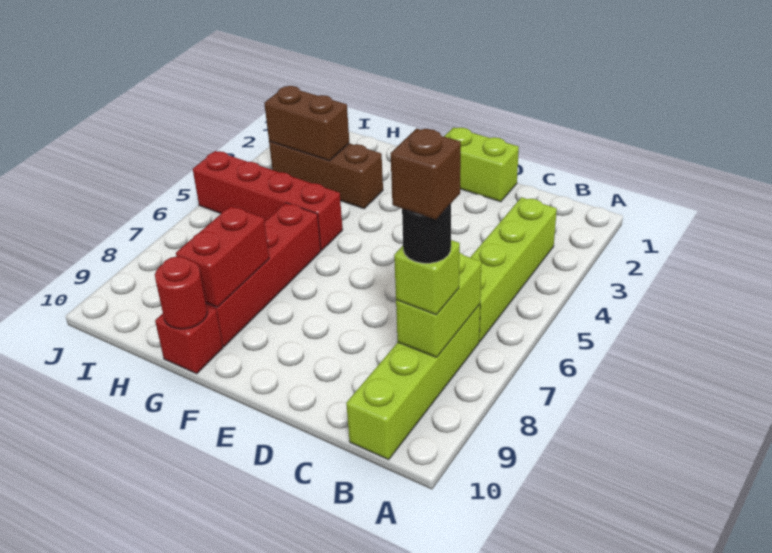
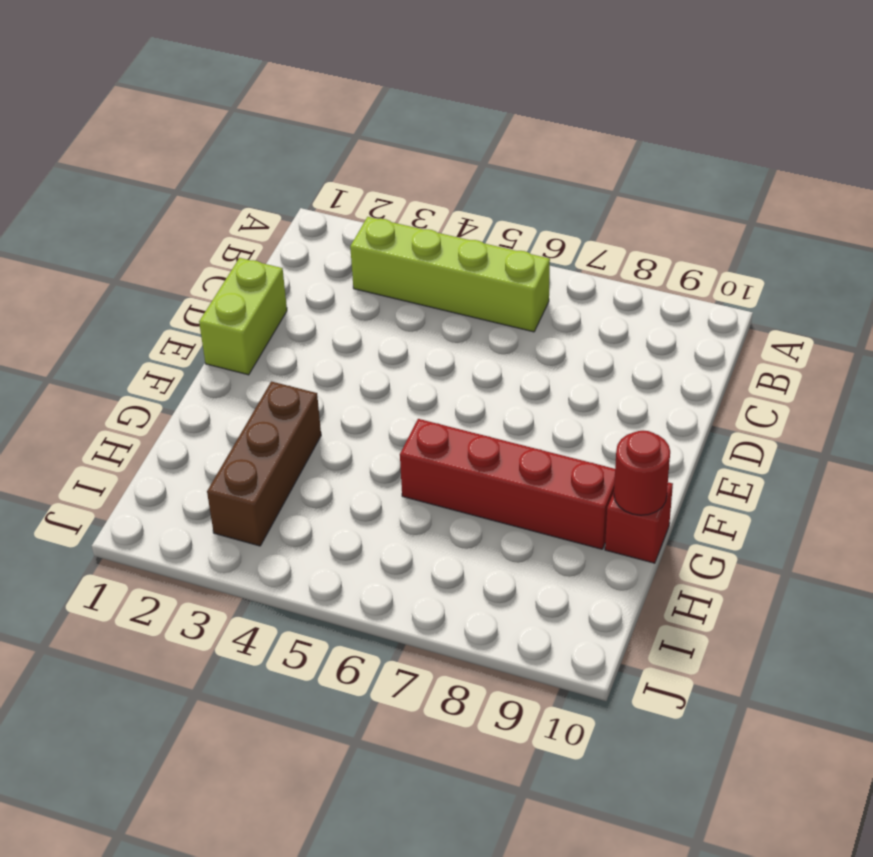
none -> lime 1x4 brick [346,304,480,460]
none -> red 1x4 brick [193,151,343,250]
none -> lime 1x2 brick [396,253,481,357]

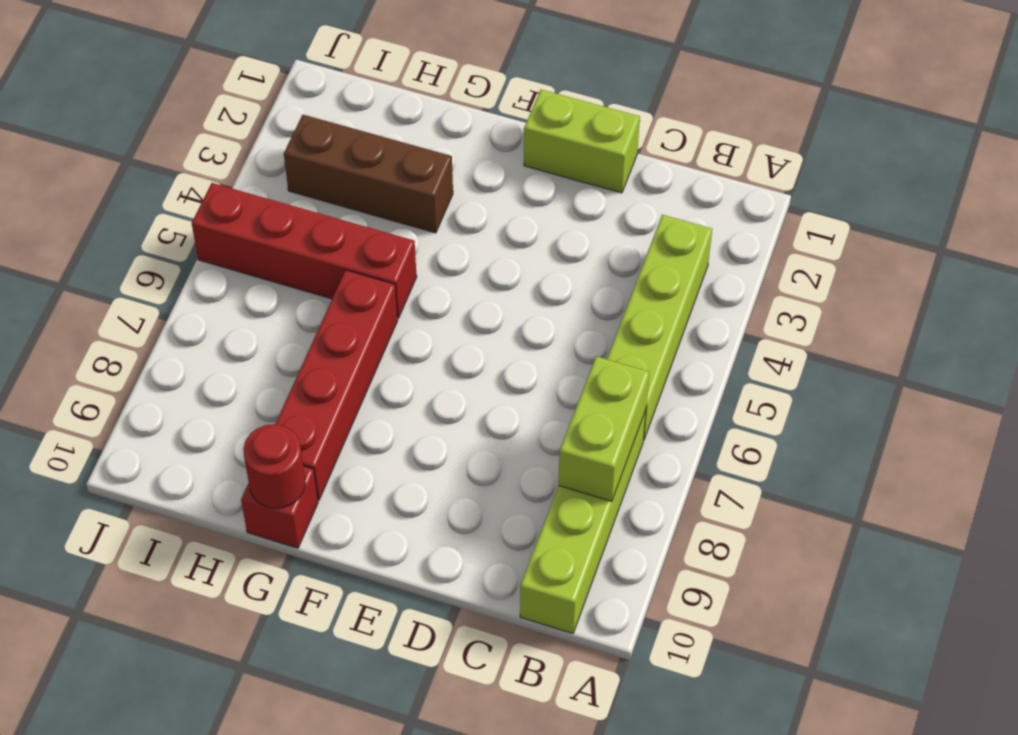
none -> red 1x2 brick [176,206,269,307]
none -> brown 1x2 brick [264,86,349,161]
none -> lime 1x1 brick [394,240,460,315]

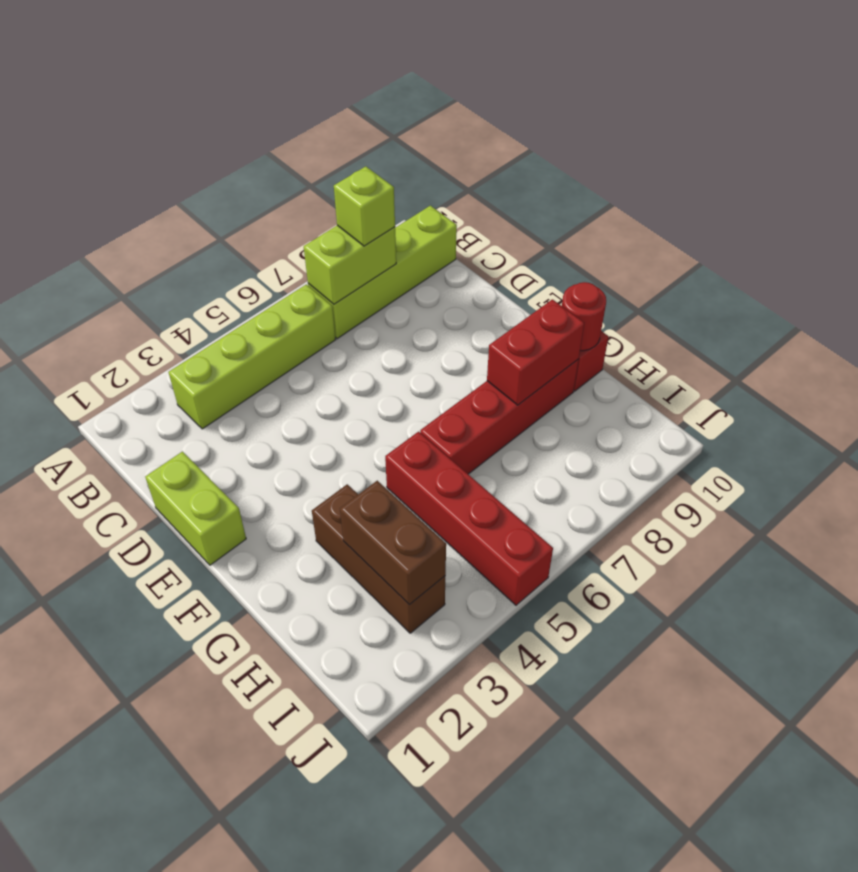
none -> black 1x1 round brick [402,204,451,263]
none -> brown 1x1 brick [391,128,461,220]

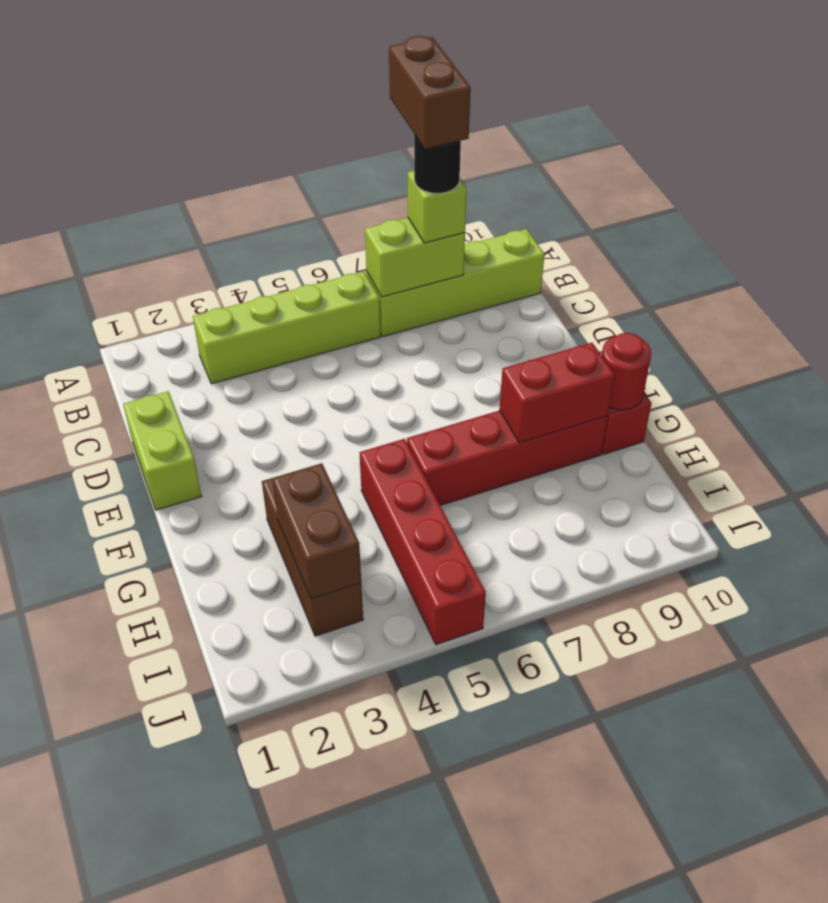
brown 1x2 brick [389,36,471,149] -> brown 1x1 brick [391,128,461,220]

